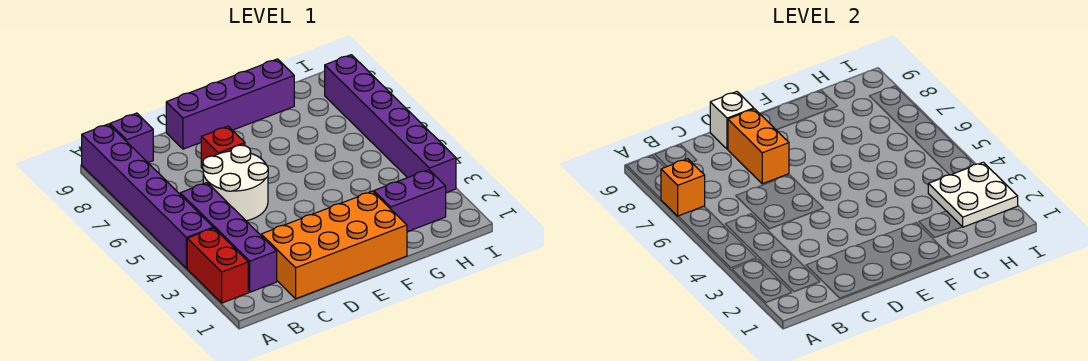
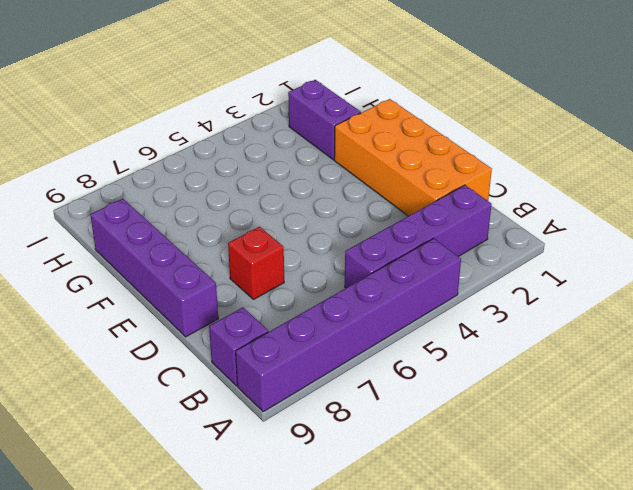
none -> red 1x2 brick [187,228,248,303]
none -> white 2x2 round brick [203,145,268,221]
none -> purple 1x6 brick [325,55,456,193]

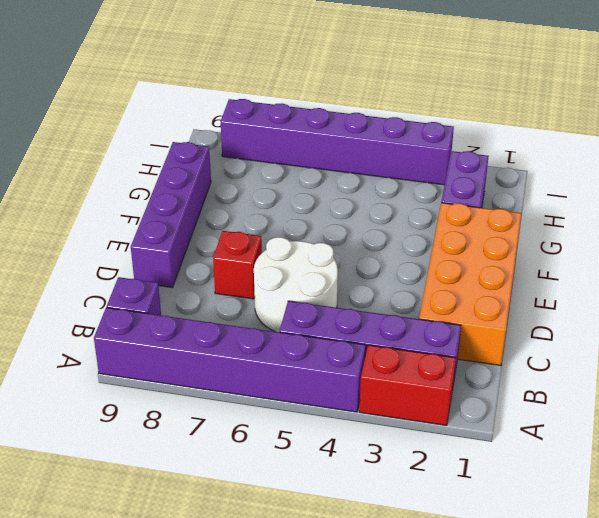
none -> orange 1x1 brick [661,159,705,216]
none -> orange 1x2 brick [728,109,789,184]
none -> white 1x1 brick [710,92,754,149]

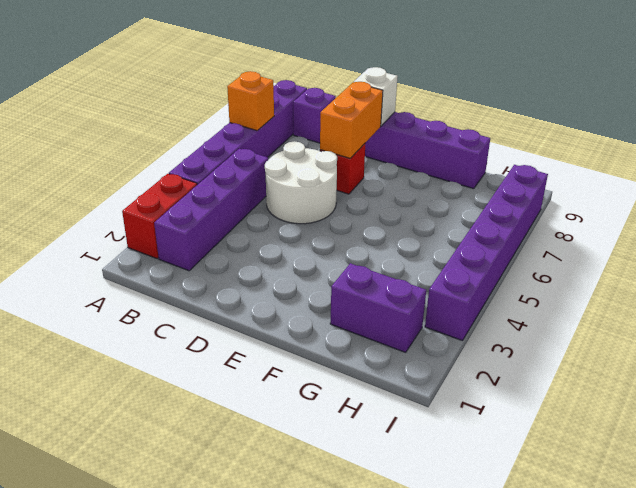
none -> orange 2x4 brick [261,191,407,299]
none -> white 2x2 plate [928,162,1018,227]

